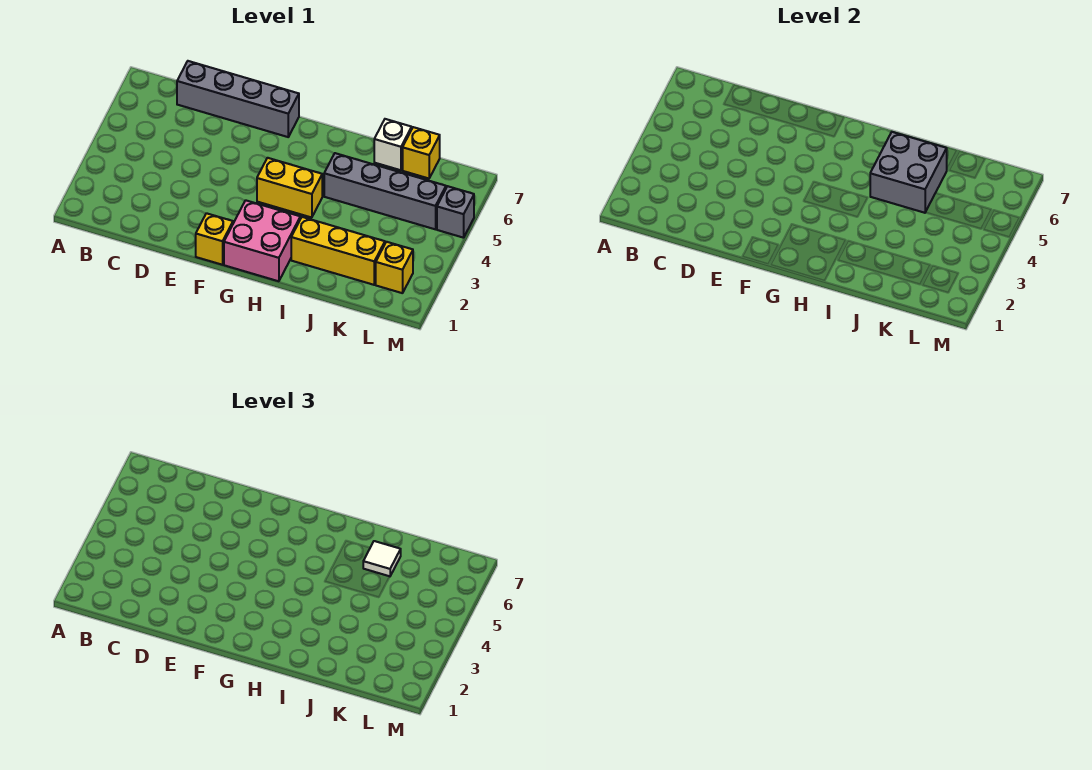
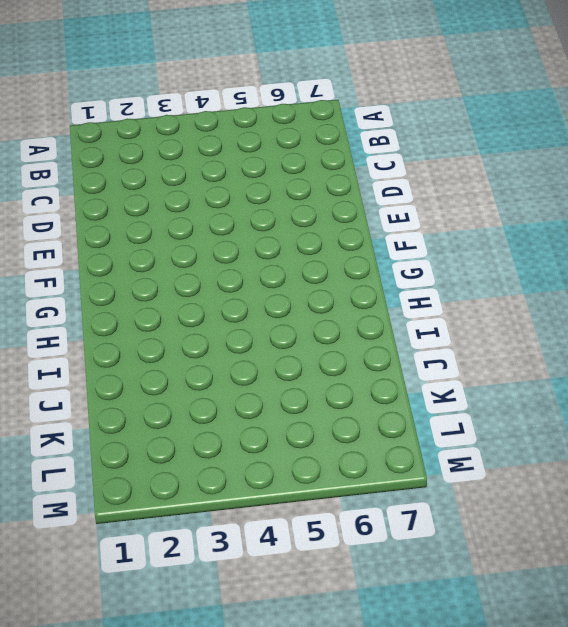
none -> grey 1x4 brick [177,61,299,137]
none -> yellow 1x1 brick [196,213,233,265]
none -> pink 2x2 brick [224,200,300,281]

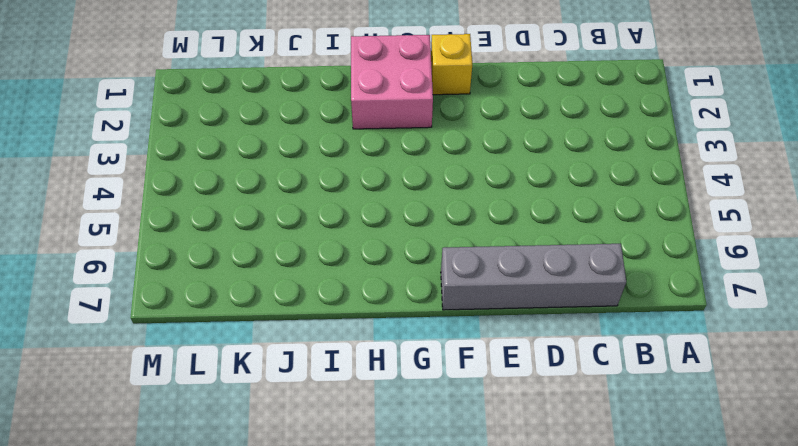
none -> yellow 1x2 brick [257,158,322,218]
none -> yellow 1x3 brick [291,217,385,285]
none -> grey 1x4 brick [324,153,446,229]

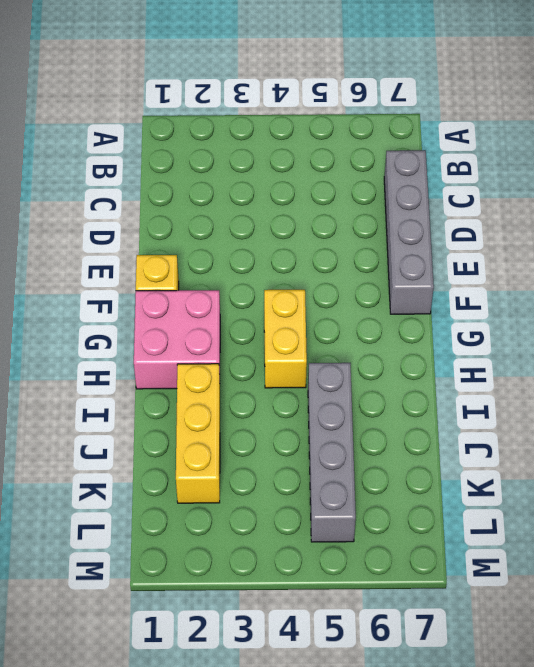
none -> white 1x1 brick [374,119,412,170]
none -> yellow 1x1 brick [403,127,440,178]
none -> yellow 1x1 brick [376,242,413,293]

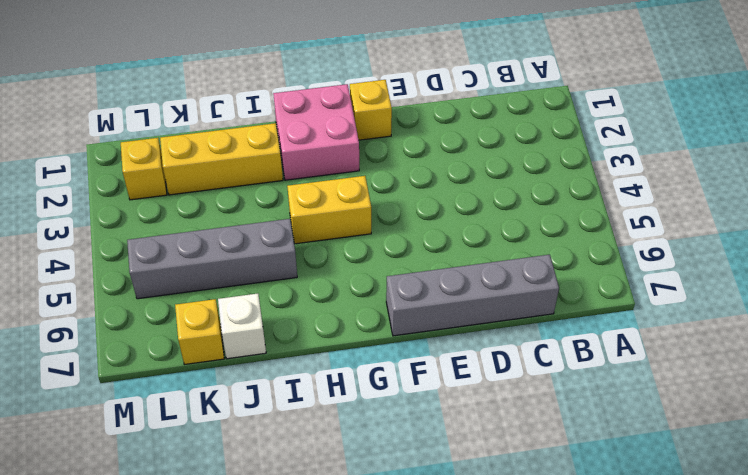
none -> grey 1x1 brick [437,186,474,238]
none -> grey 2x2 brick [870,132,947,213]
none -> white 1x1 tile [363,541,401,577]

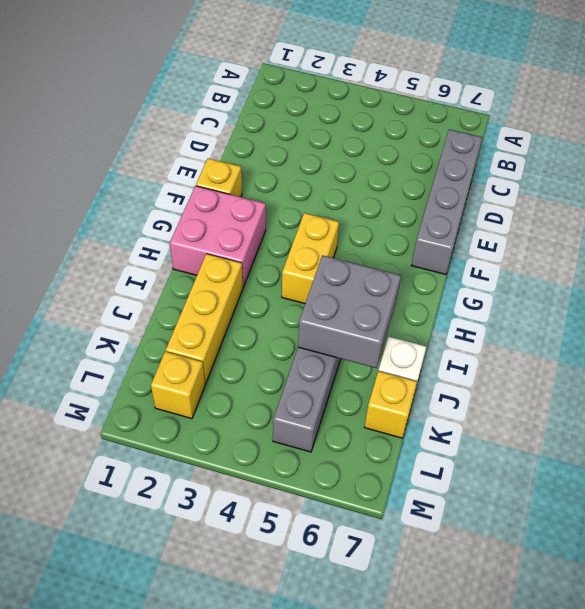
none -> grey 1x1 brick [437,186,474,238]
none -> white 1x1 tile [363,541,401,577]

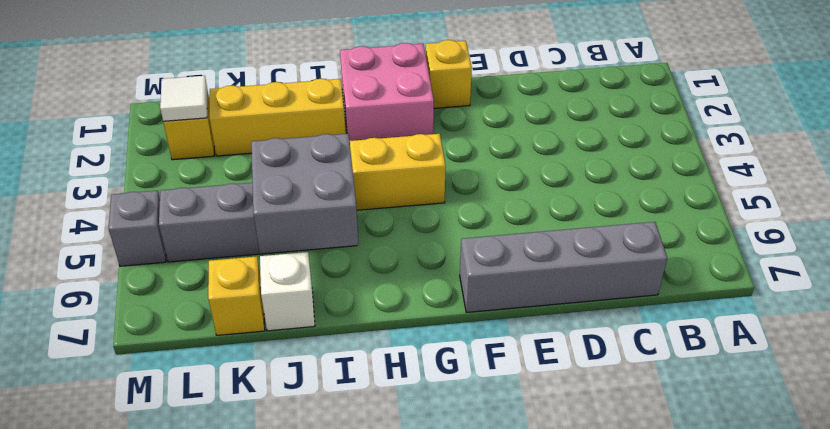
white 1x1 tile [160,76,207,122] -> white 1x1 tile moved to [363,541,401,577]

